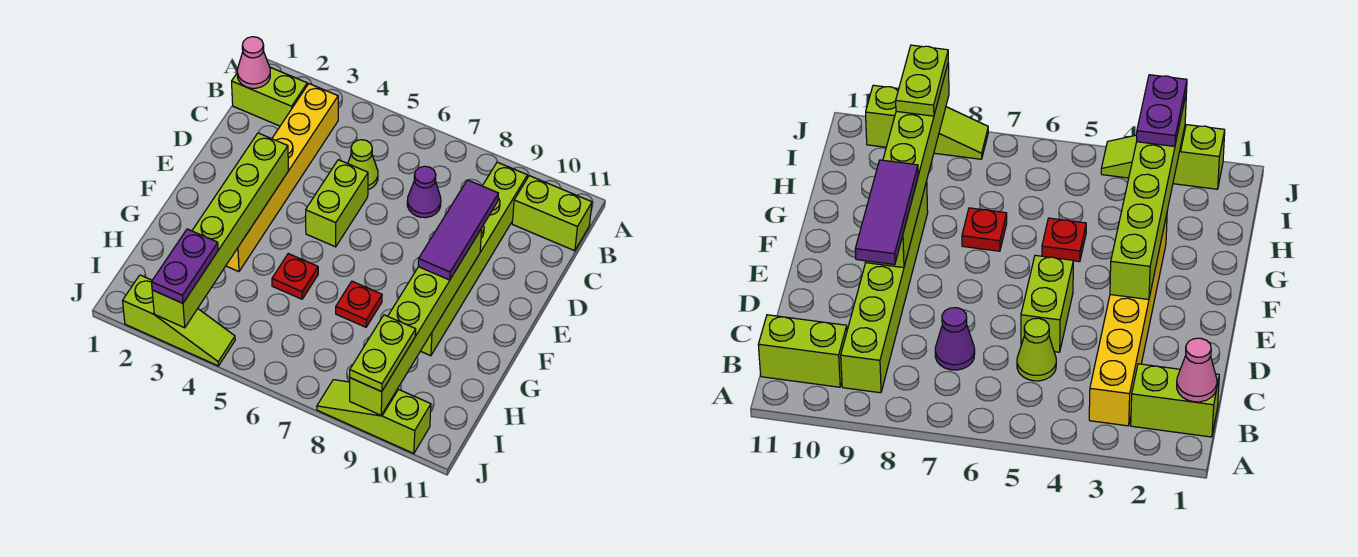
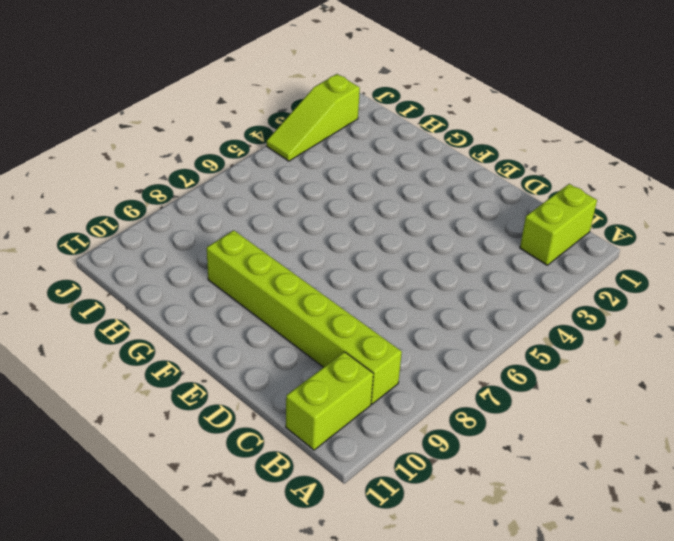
none -> yellow 1x6 brick [226,84,338,272]
none -> lime 1x1 cone [348,140,378,190]
none -> purple 1x1 cone [407,166,441,218]

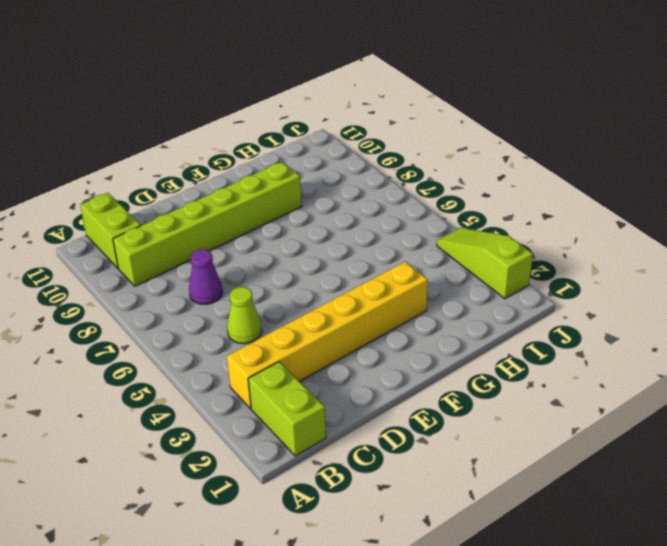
none -> lime 1x2 brick [306,160,368,247]
none -> red 1x1 plate [272,254,318,299]
none -> red 1x1 plate [336,281,382,327]

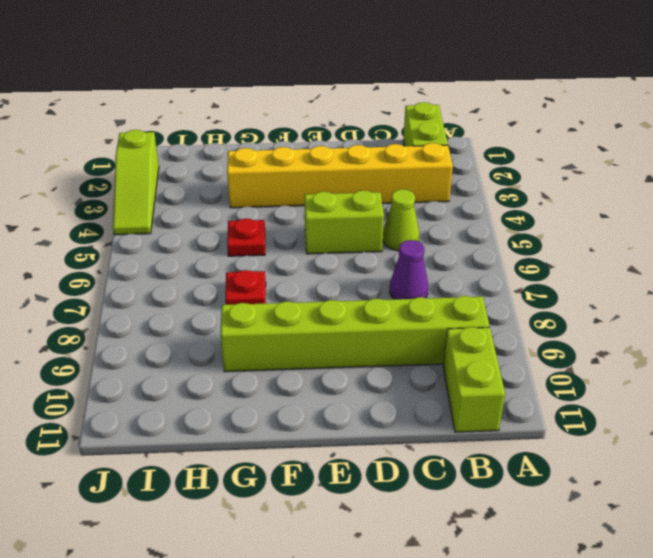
none -> lime 1x3 slope [317,380,431,453]
none -> pink 1x1 cone [237,37,270,88]
none -> lime 1x6 brick [152,133,288,328]

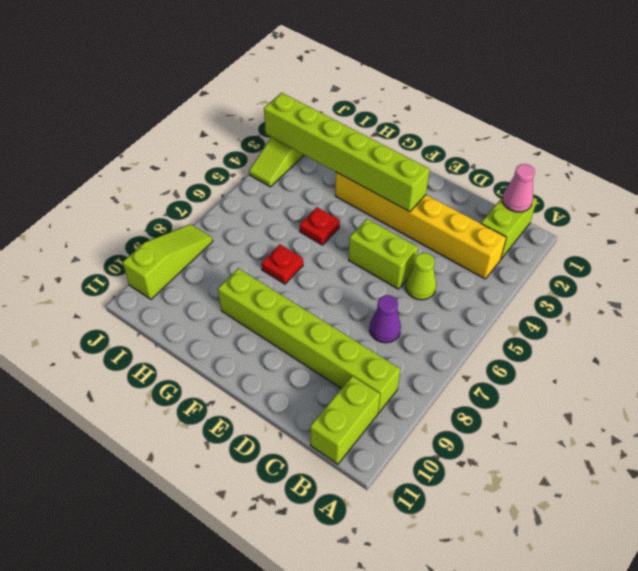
none -> lime 1x6 brick [350,229,482,415]
none -> purple 1x3 tile [418,180,498,280]
none -> purple 1x2 plate [152,229,218,303]

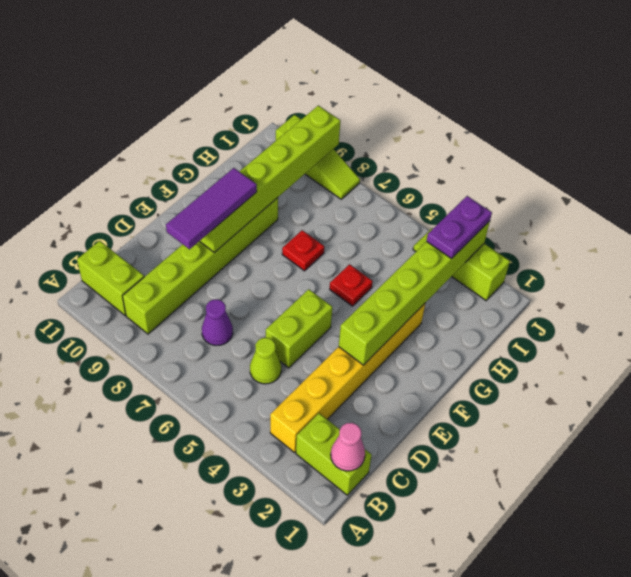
none -> lime 1x2 plate [350,315,416,392]

